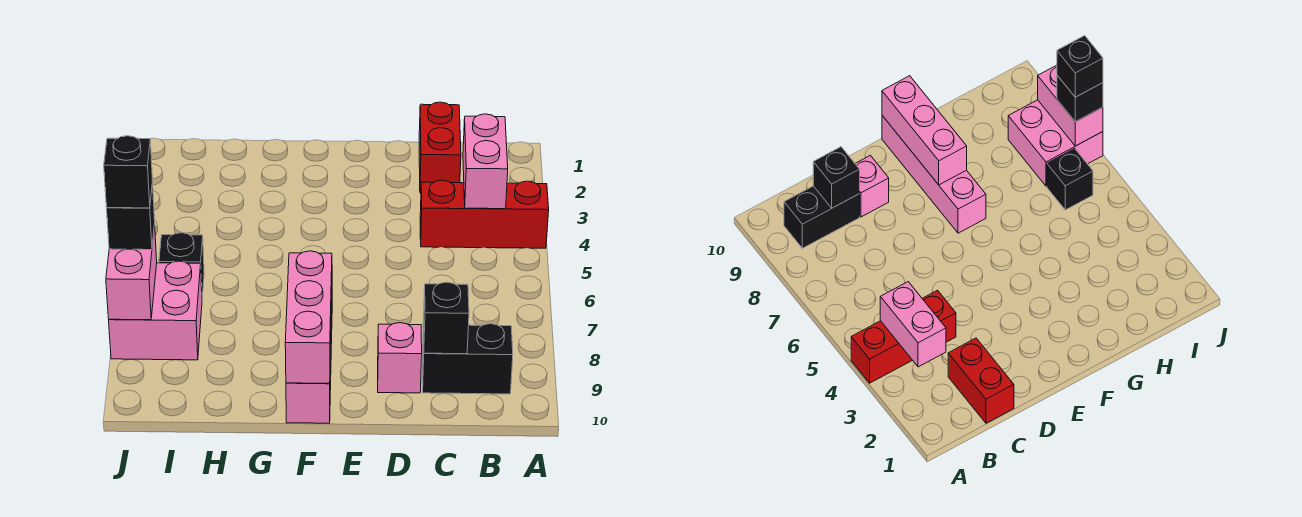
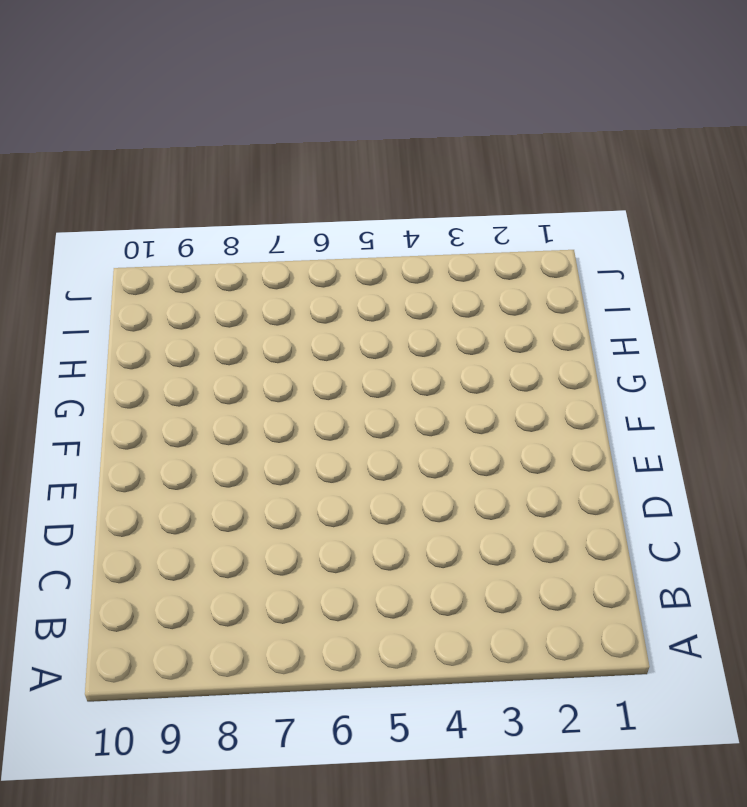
none -> red 1x3 brick [420,180,549,248]
none -> black 1x2 brick [422,324,513,394]
none -> red 1x2 brick [419,102,461,193]

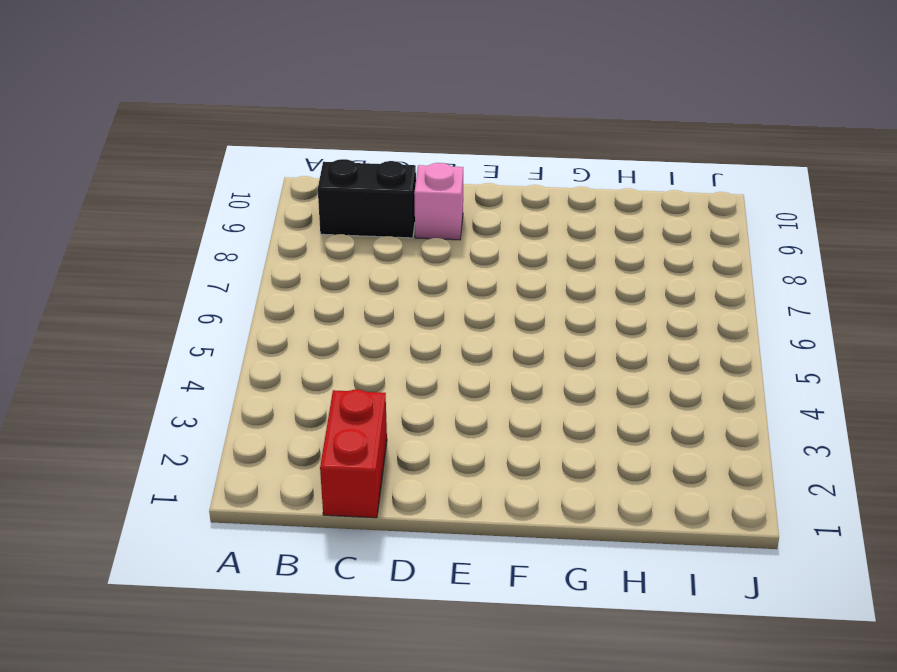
none -> red 1x3 brick [420,180,549,248]
none -> pink 1x4 brick [286,308,332,423]
none -> black 1x1 brick [159,233,204,297]

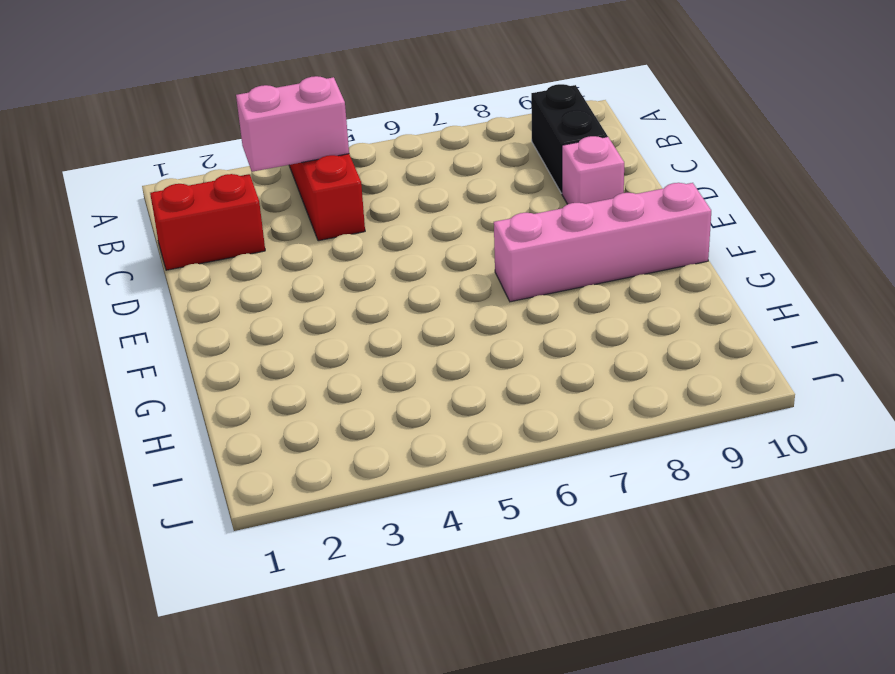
none -> black 1x1 brick [159,233,204,297]
none -> pink 2x2 brick [109,261,202,360]
none -> black 1x1 brick [423,282,469,354]

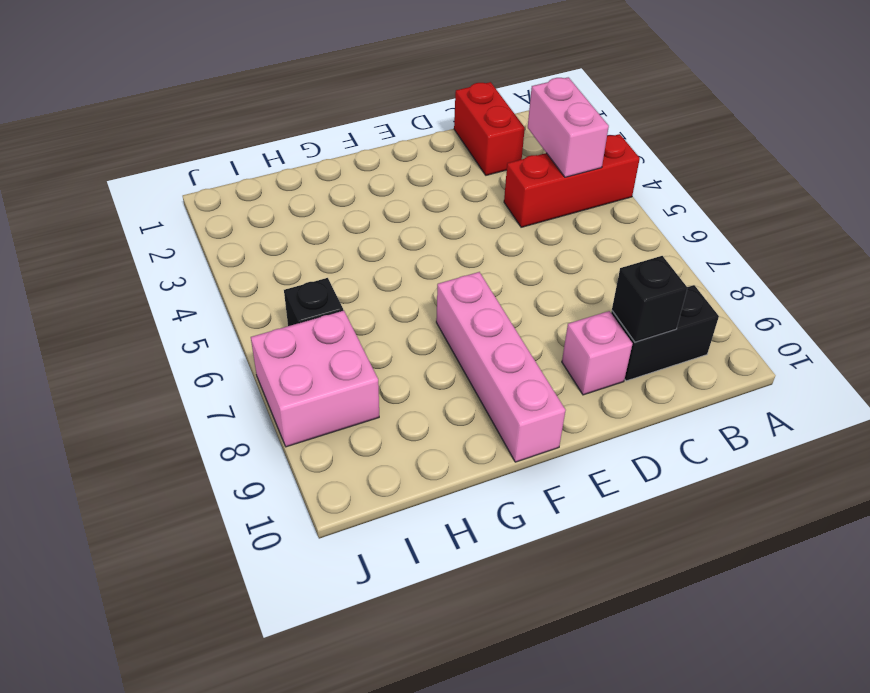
none -> pink 1x3 brick [285,251,332,383]
none -> pink 1x2 brick [106,224,157,320]
none -> black 1x1 brick [107,182,155,250]

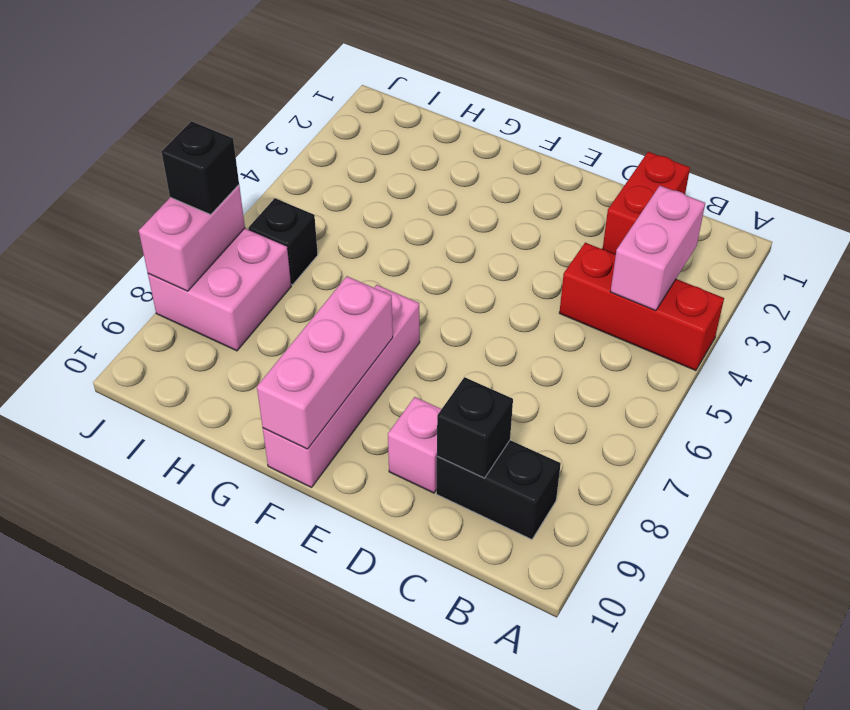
none -> black 1x1 brick [104,136,152,208]

